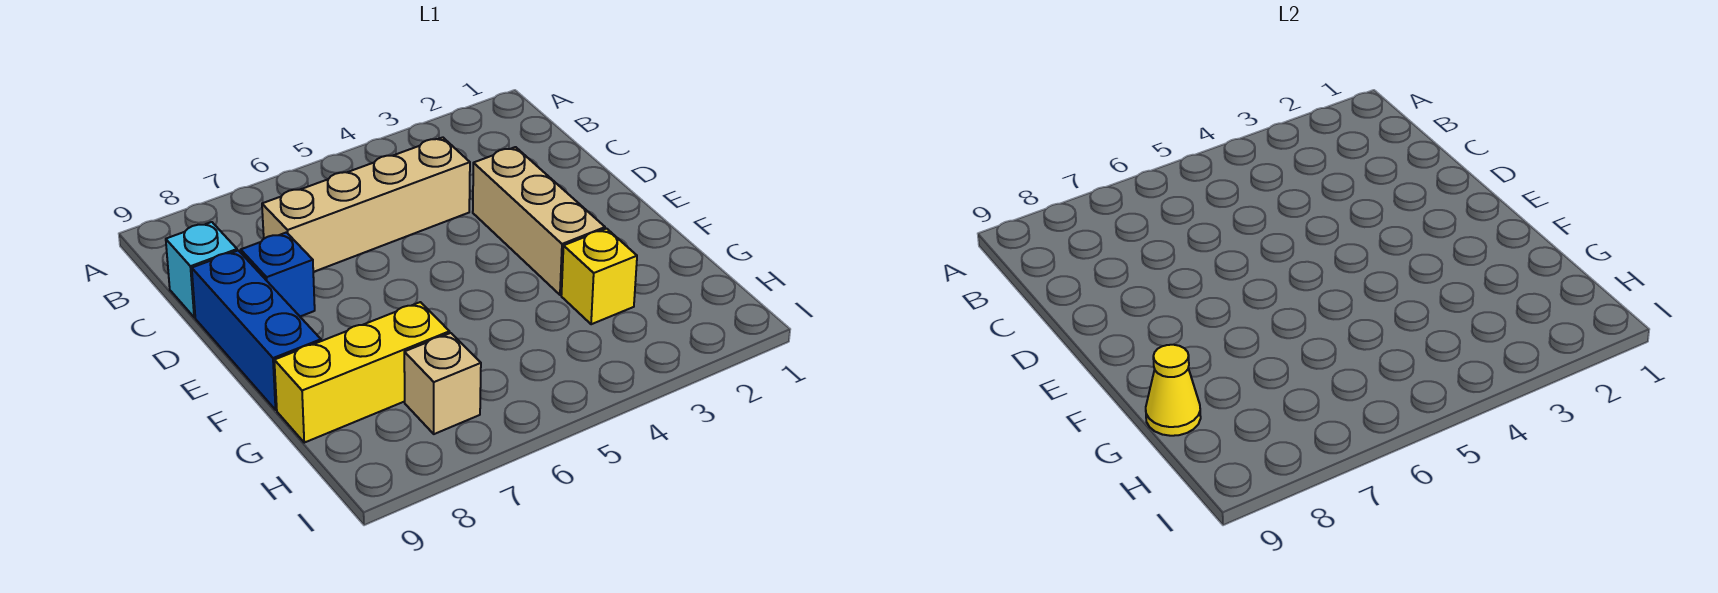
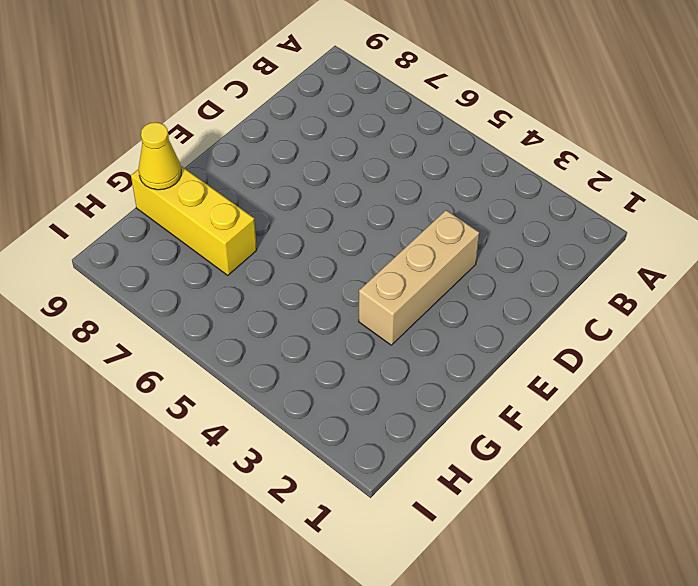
none -> tan 1x4 brick [262,137,470,272]
none -> cyan 1x1 brick [166,222,237,317]

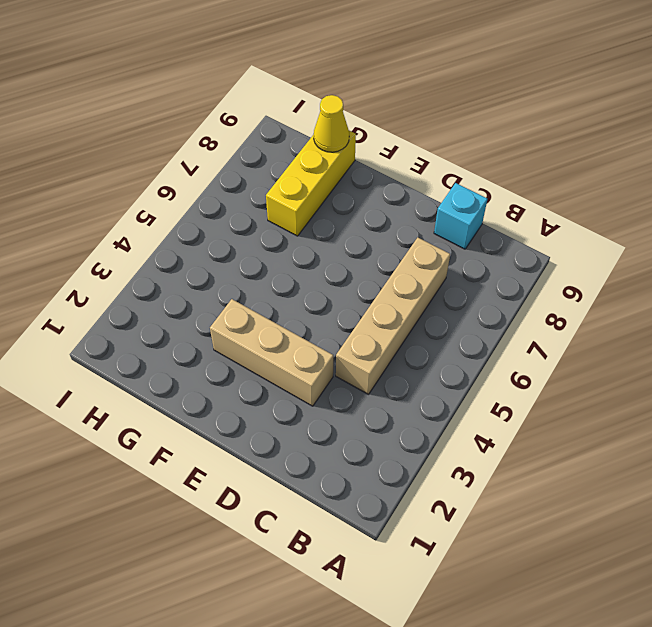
none -> blue 1x1 brick [241,232,315,316]
none -> blue 1x3 brick [192,250,321,410]

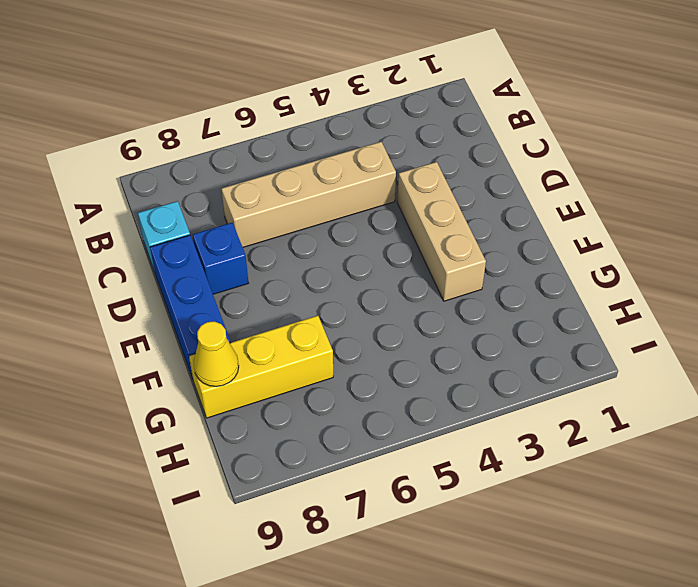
none -> yellow 1x1 brick [561,229,637,324]
none -> tan 1x1 brick [404,333,481,434]

